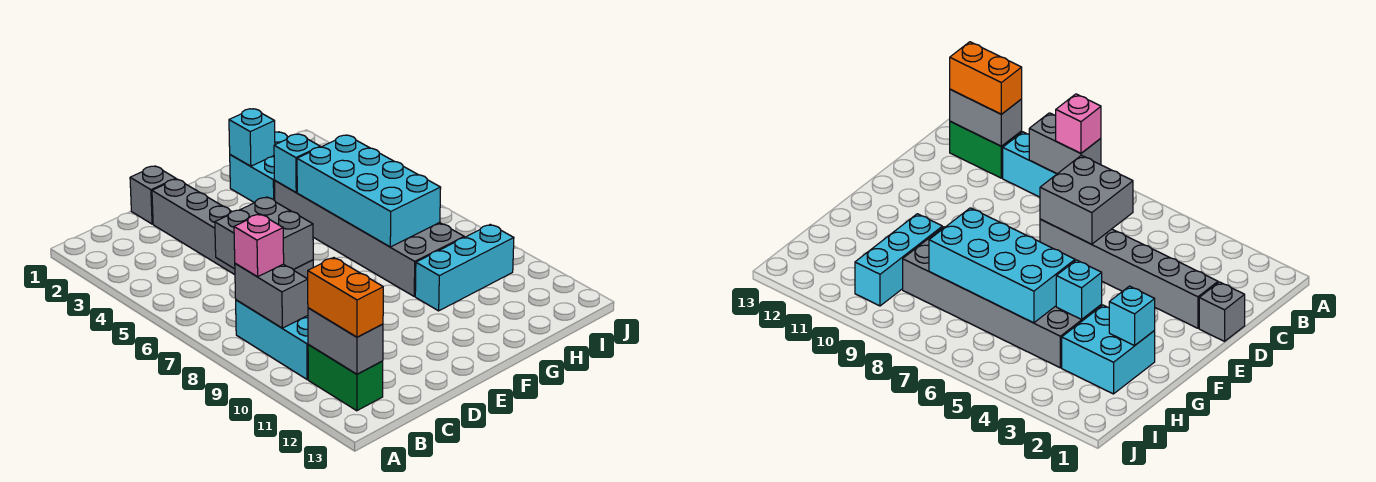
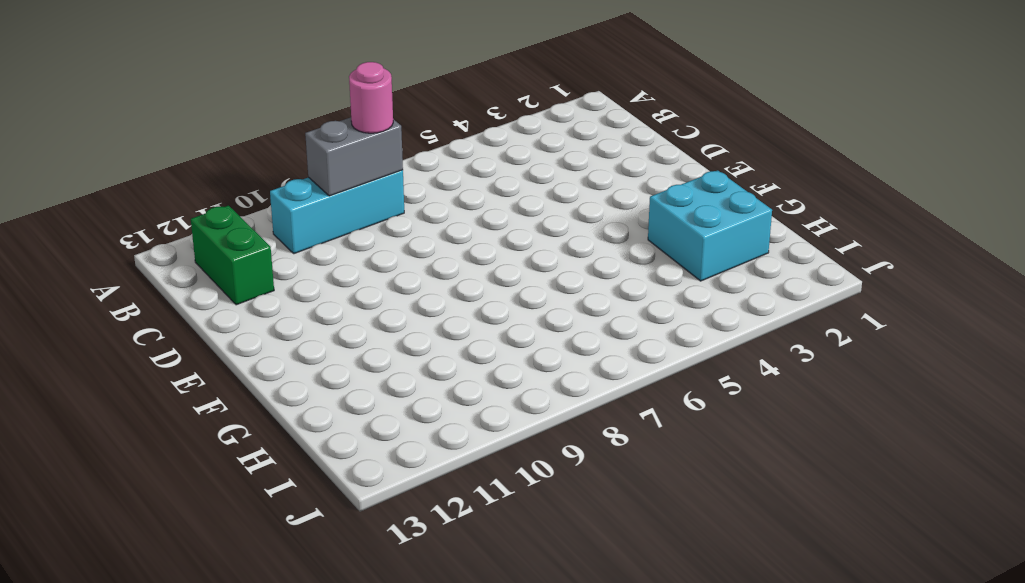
pink 1x1 round brick [349,62,393,133] -> pink 1x1 brick [234,214,284,277]
green 1x2 brick [191,206,274,305] -> green 1x2 brick turned to [308,345,383,411]
none -> grey 1x1 brick [130,166,176,224]
none -> grey 1x6 brick [152,179,313,279]
none -> grey 2x6 brick [275,181,464,296]

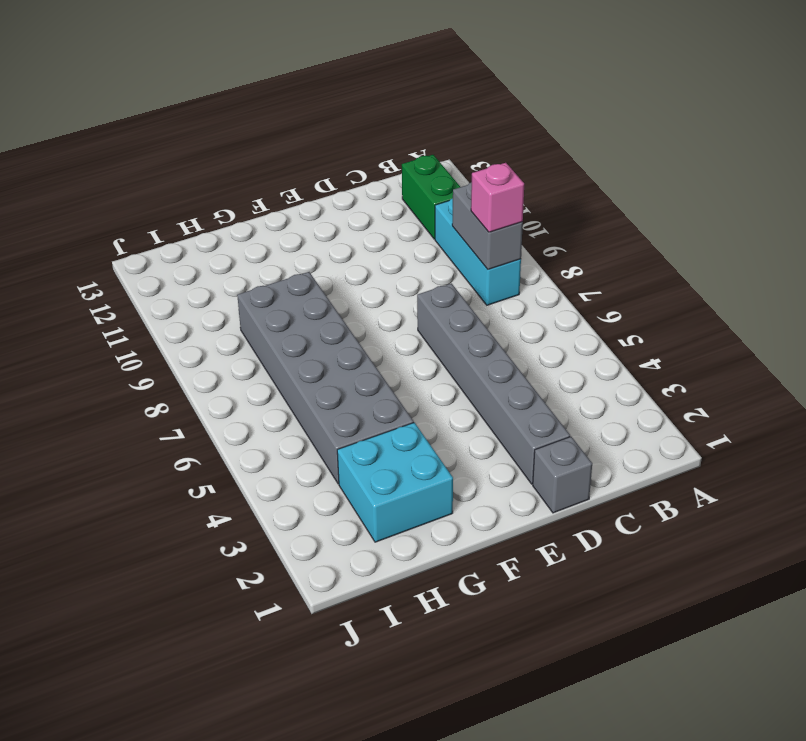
none -> cyan 1x3 brick [415,224,514,311]
none -> grey 1x2 brick [308,308,383,374]
none -> grey 2x2 brick [215,197,313,270]

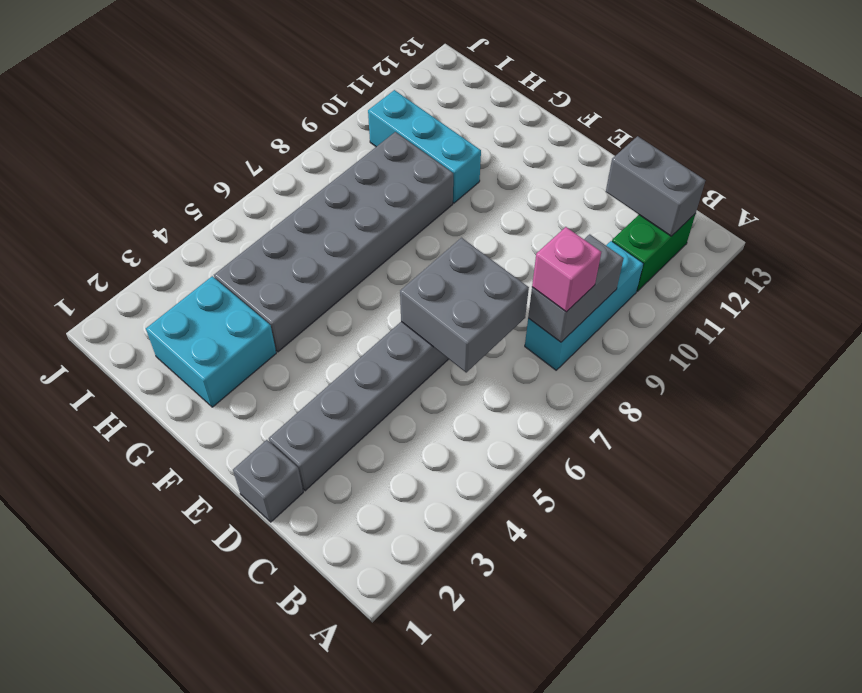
grey 1x2 brick [606,136,705,236] -> grey 1x2 brick turned to [308,308,383,374]
none -> cyan 1x1 brick [229,109,275,166]
none -> cyan 1x1 brick [274,134,320,192]
none -> cyan 2x4 brick [297,135,441,247]

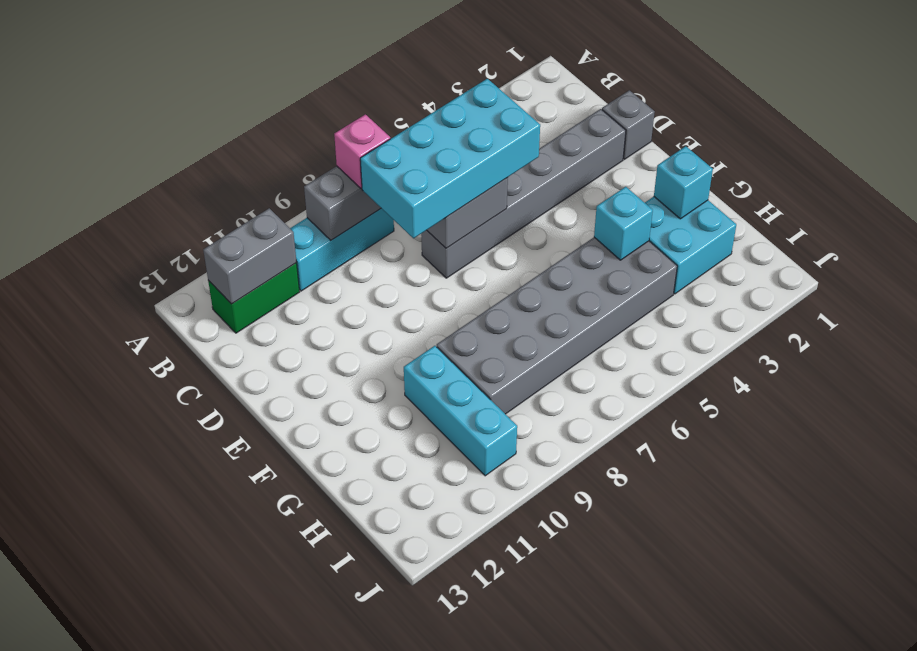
cyan 2x4 brick [360,79,540,238] -> cyan 2x4 brick moved to [297,135,441,247]
none -> orange 1x2 brick [308,258,383,337]

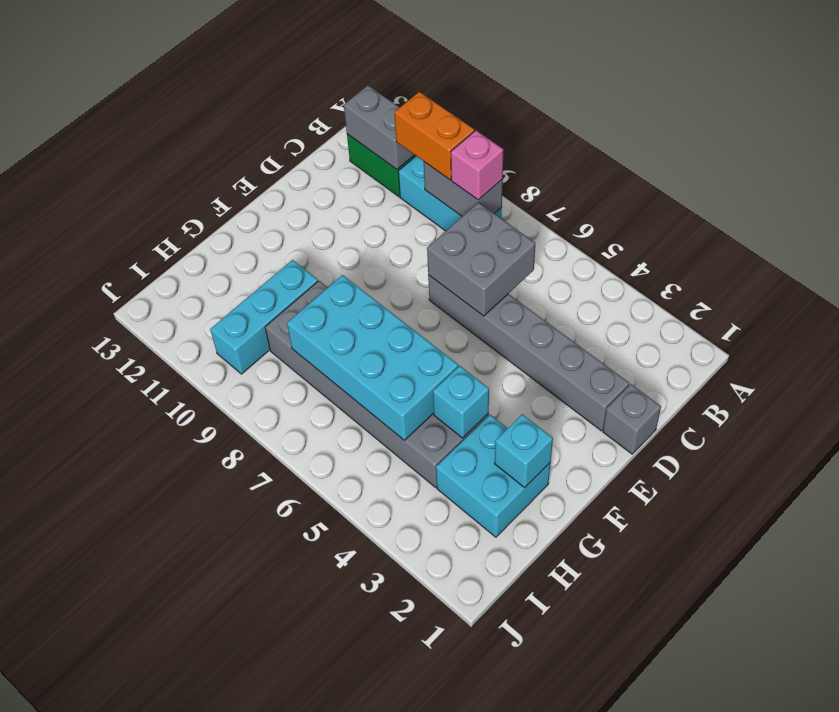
orange 1x2 brick [394,92,474,180] -> orange 1x2 brick moved to [308,258,383,337]

